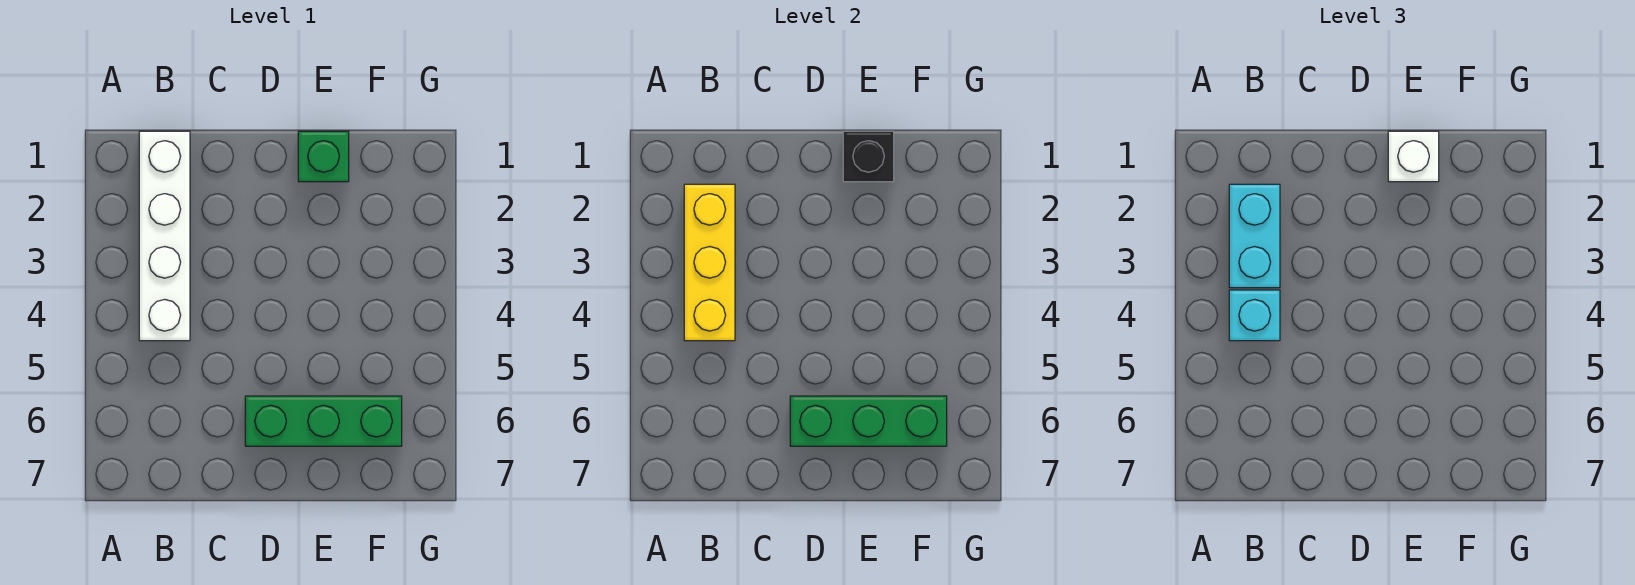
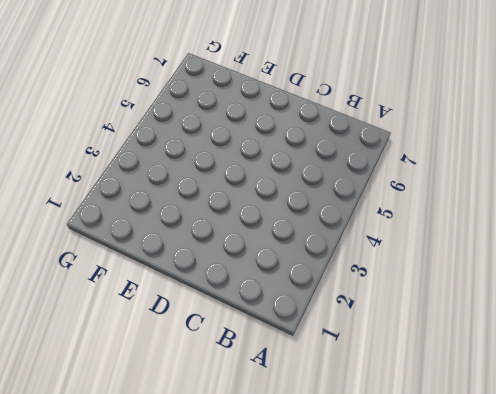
none -> white 1x4 brick [139,131,190,341]
none -> green 1x3 brick [245,396,402,446]

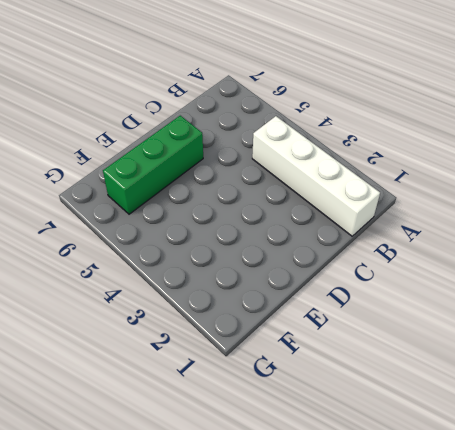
none -> green 1x1 brick [298,131,349,182]
none -> yellow 1x3 brick [684,184,735,341]

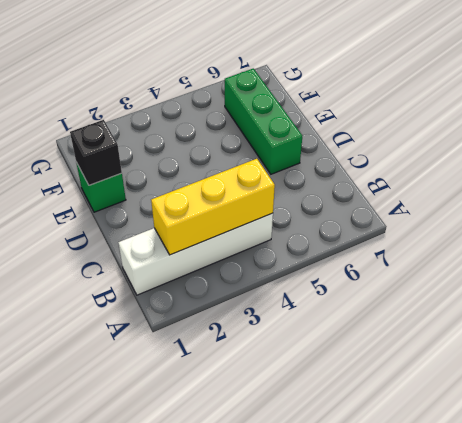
none -> green 1x3 brick [790,396,947,446]
none -> cyan 1x2 brick [1229,184,1280,288]

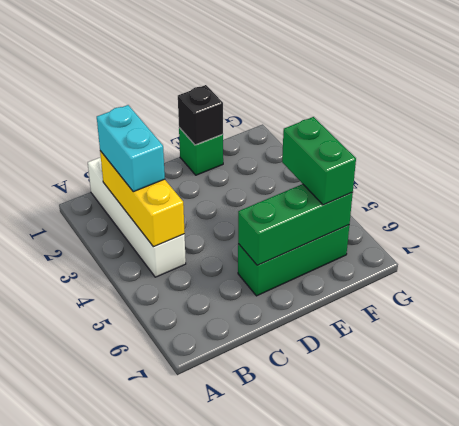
green 1x2 brick [282,117,356,205] -> none
none -> cyan 1x1 brick [1229,290,1280,341]
none -> white 1x1 brick [1388,131,1439,182]

